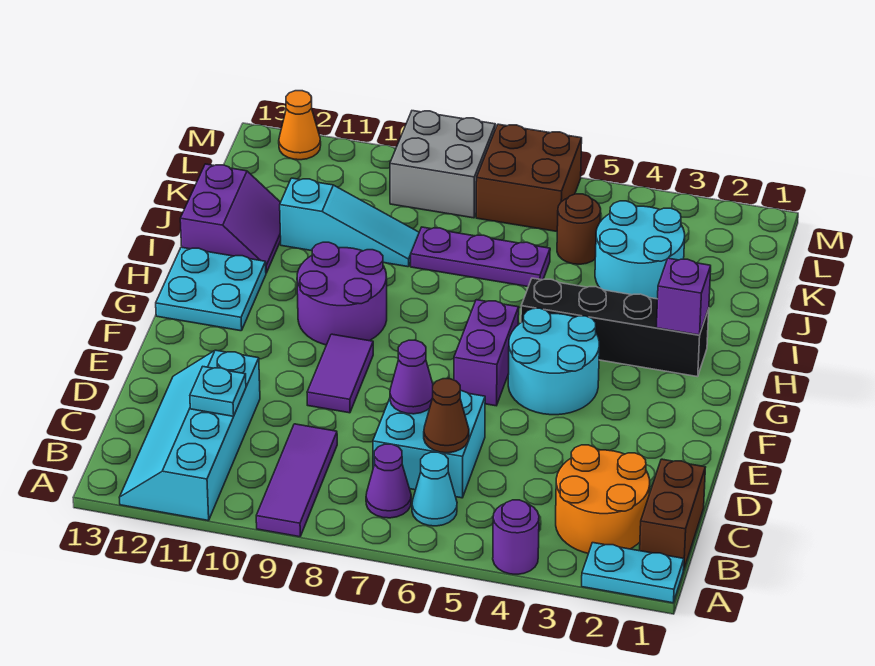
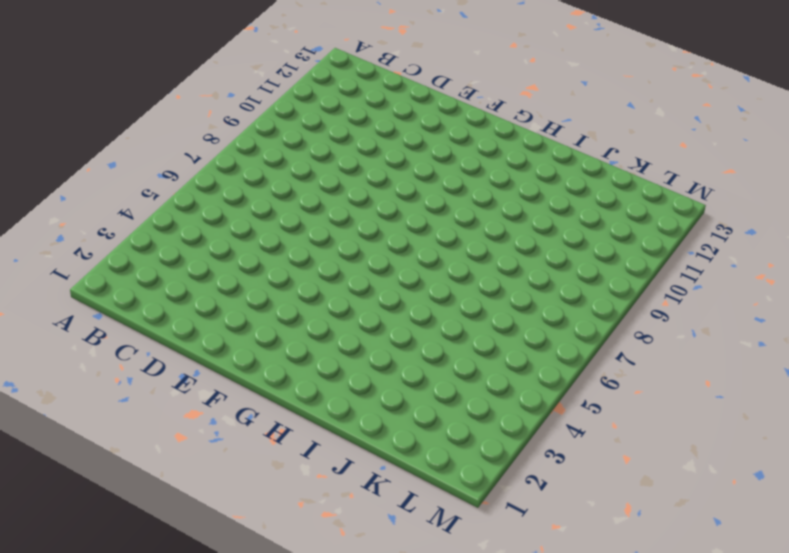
none -> cyan 1x2 plate [582,543,684,603]
none -> purple 1x1 round brick [493,500,539,574]
none -> purple 1x3 tile [256,424,337,537]

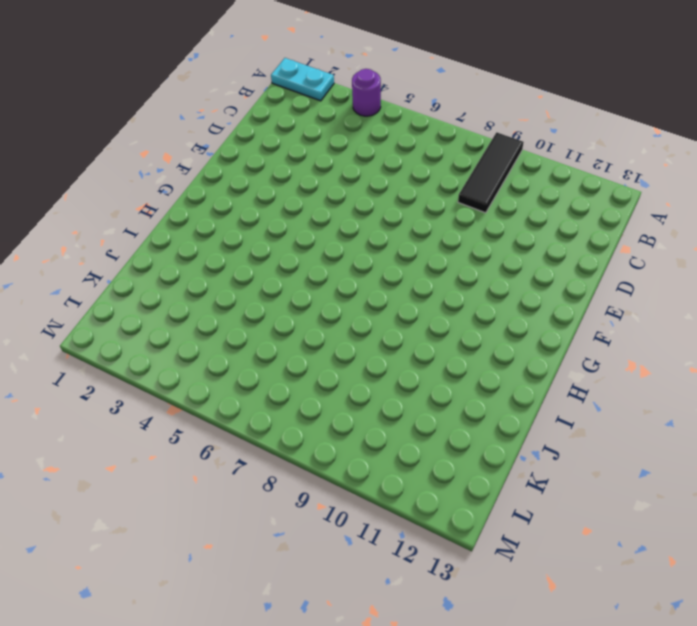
black 1x3 tile [458,132,524,213] -> purple 1x3 tile [256,424,337,537]
none -> cyan 2x4 slope [119,350,260,521]
none -> brown 1x2 brick [640,459,705,570]
none -> orange 2x2 round brick [556,445,650,553]

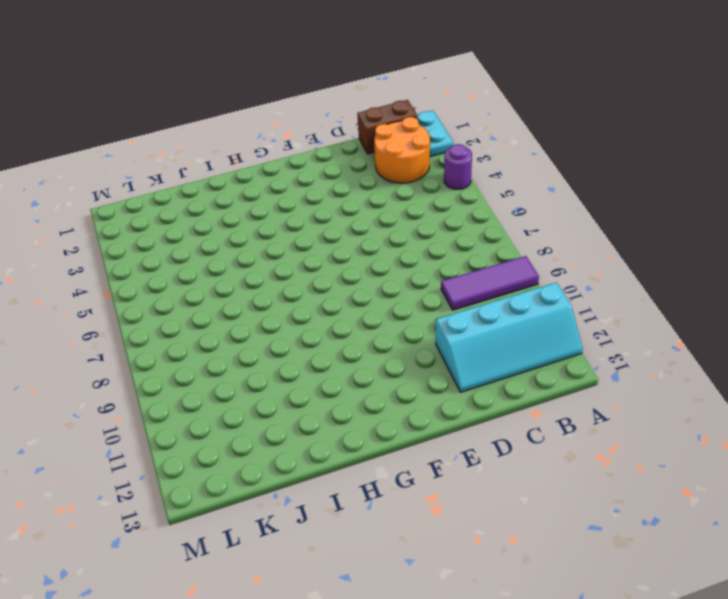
none -> cyan 1x1 cone [412,452,457,526]
none -> purple 1x1 cone [366,444,411,518]
none -> cyan 2x2 brick [373,391,485,498]

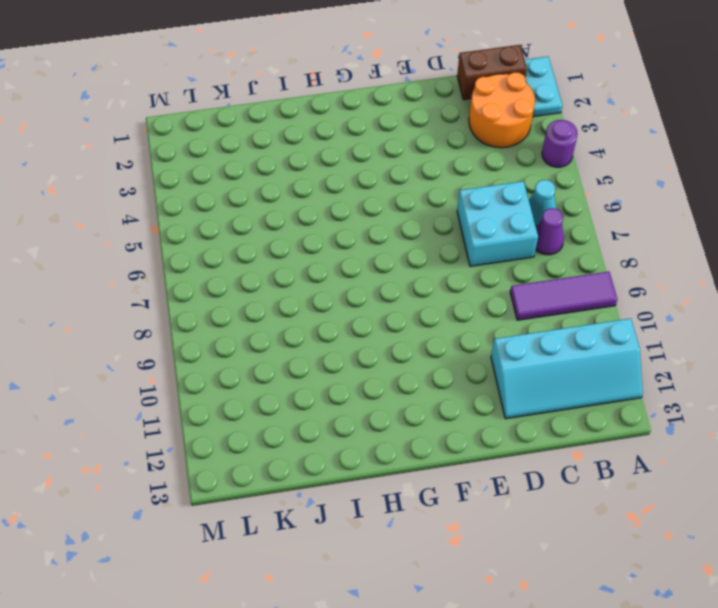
none -> purple 1x2 tile [307,334,373,413]
none -> cyan 2x2 round brick [508,308,599,415]
none -> purple 1x2 brick [454,300,519,406]

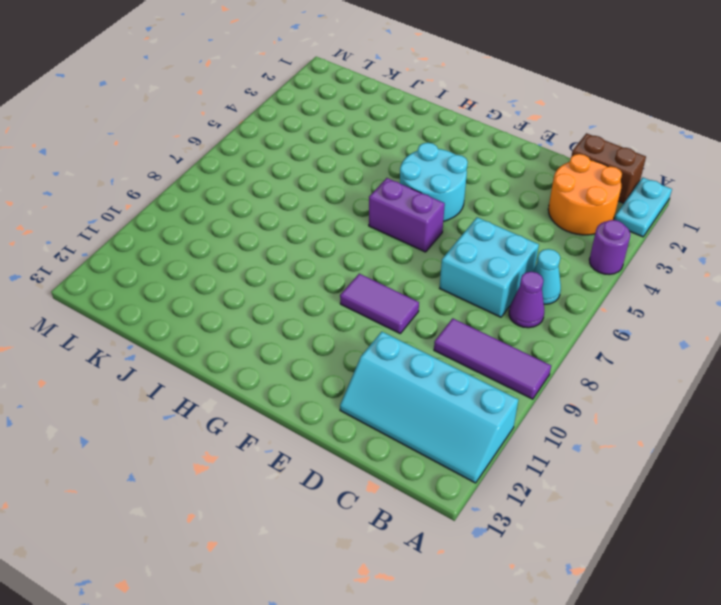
none -> purple 2x2 round brick [297,242,387,345]
none -> cyan 2x2 plate [156,247,266,331]
none -> black 1x4 brick [521,278,709,377]

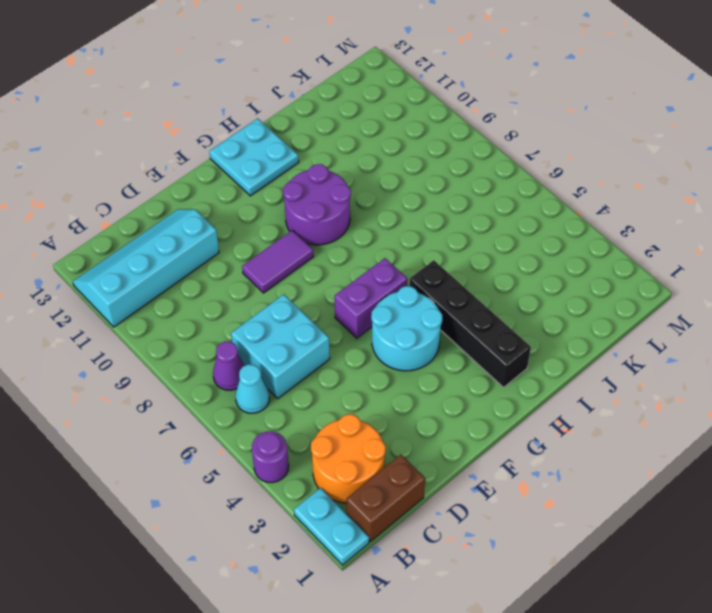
none -> purple 1x3 tile [256,424,337,537]
none -> purple 2x2 slope [180,164,281,273]
none -> cyan 2x2 round brick [595,201,685,299]

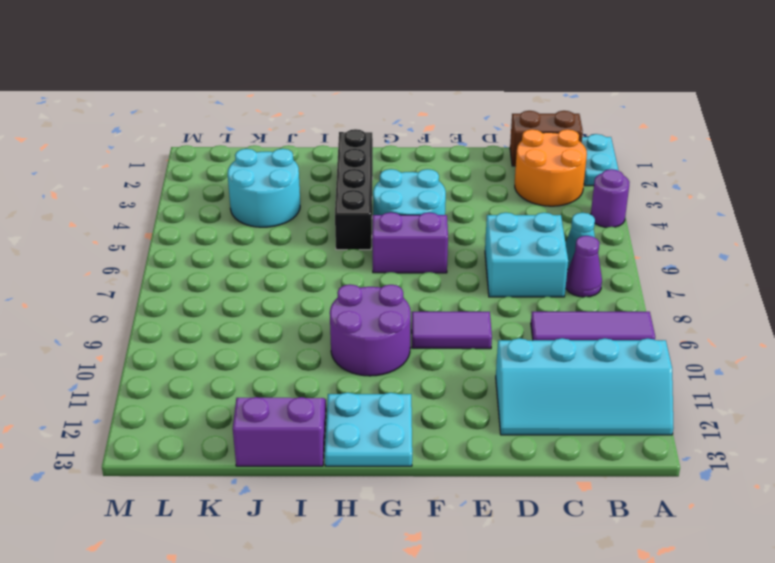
none -> purple 1x3 plate [411,227,550,287]
none -> cyan 1x3 slope [280,178,419,267]
none -> brown 1x1 round brick [557,194,601,264]

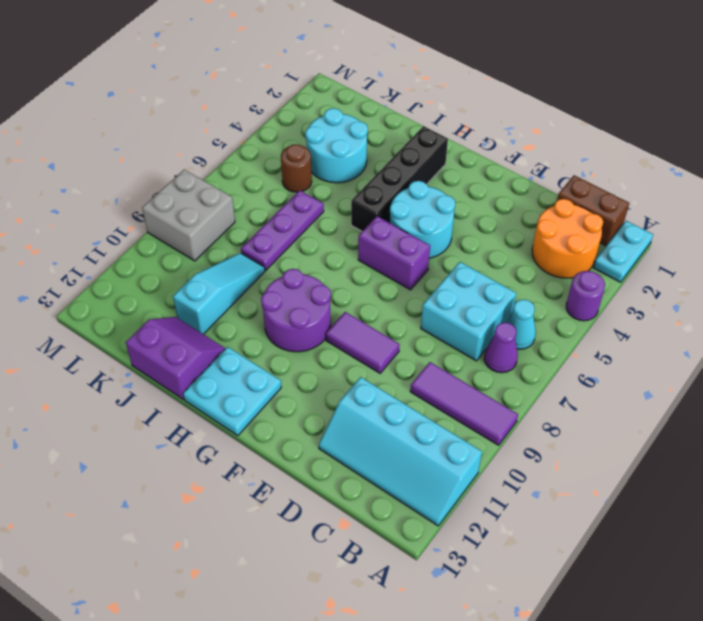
none -> brown 2x2 brick [476,124,582,231]
none -> orange 1x1 cone [279,91,321,160]
none -> brown 1x1 cone [424,379,469,453]

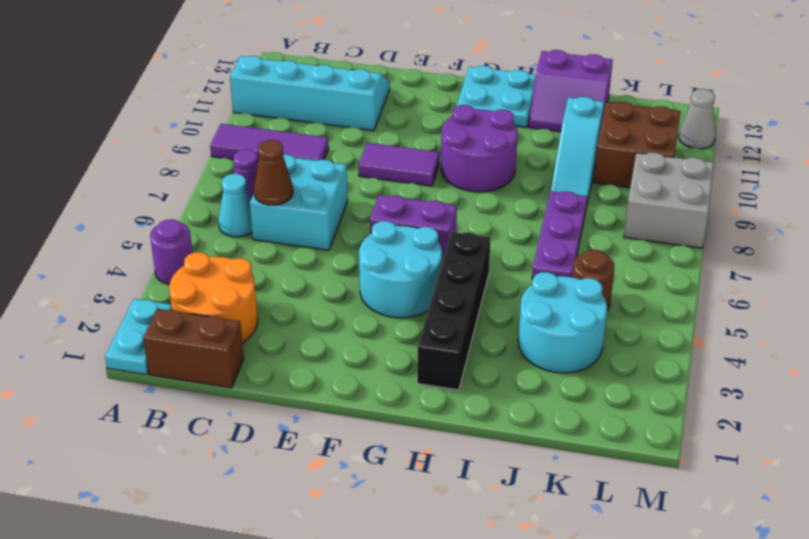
brown 2x2 brick [593,102,681,188] -> brown 2x2 brick moved to [476,124,582,231]
grey 1x1 cone [679,89,716,149] -> orange 1x1 cone [279,91,321,160]
none -> cyan 1x1 plate [190,367,246,416]
none -> purple 1x1 cone [390,340,433,414]
none -> purple 1x1 brick [656,258,711,335]

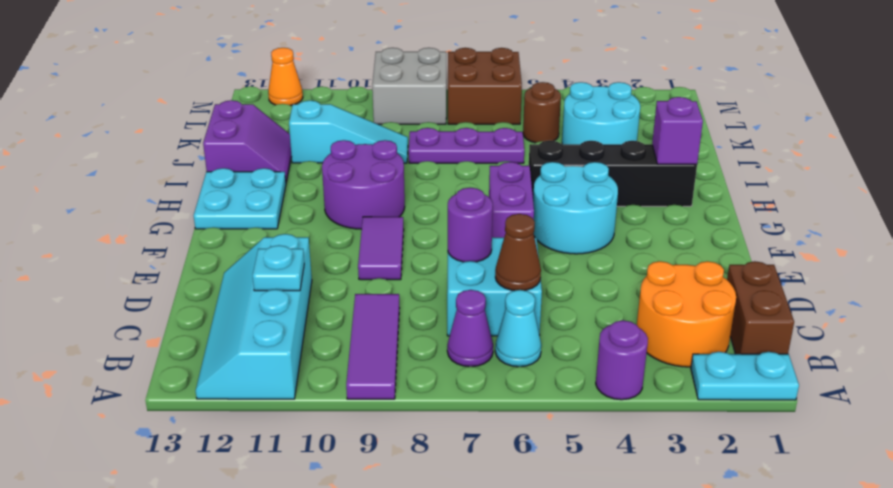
purple 1x1 round brick [448,188,493,262] -> purple 1x1 cone [390,340,433,414]

